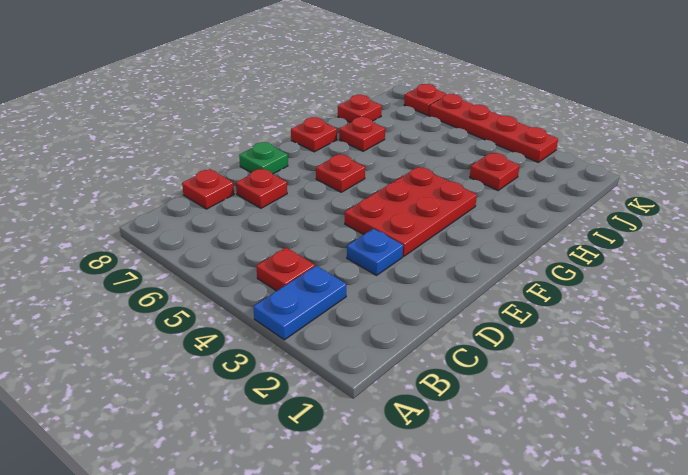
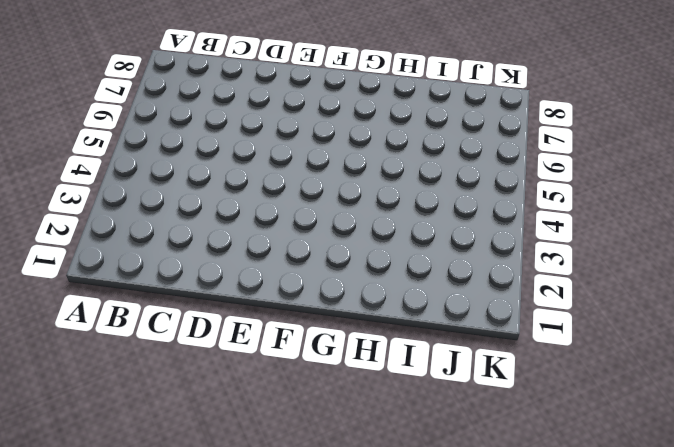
none -> blue 1x2 plate [253,266,346,340]
none -> red 1x1 plate [256,248,315,291]
none -> red 1x1 plate [182,169,234,209]

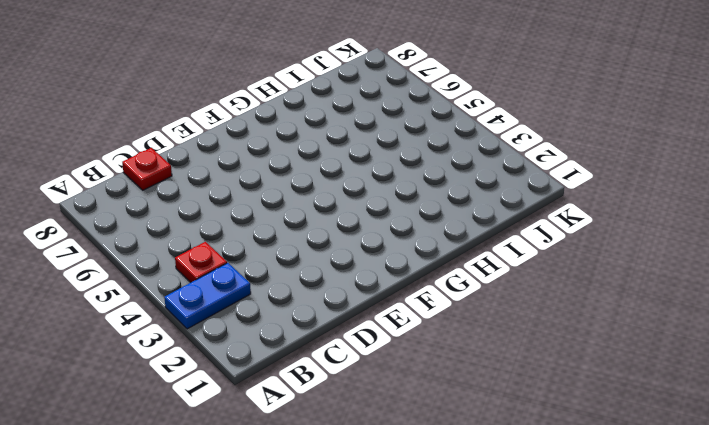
none -> blue 1x1 plate [347,229,403,275]
none -> red 1x1 plate [236,169,287,208]
none -> red 2x3 plate [345,167,477,256]

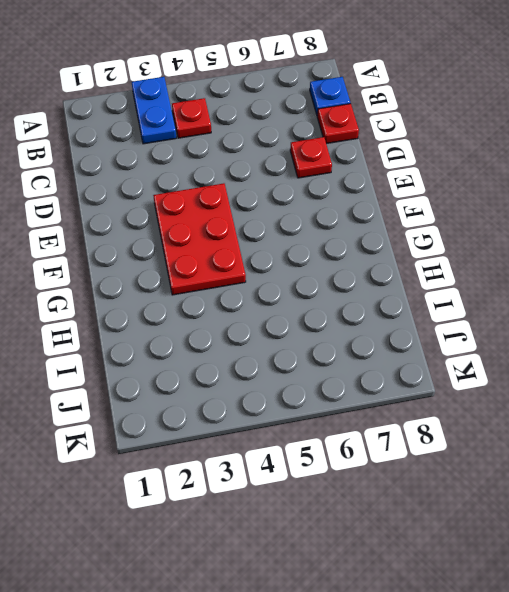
blue 1x1 plate [310,77,350,116] -> blue 1x1 plate moved to [347,229,403,275]
none -> green 1x1 plate [239,142,288,174]
none -> red 1x1 plate [316,154,365,192]
none -> red 1x1 plate [291,117,337,152]

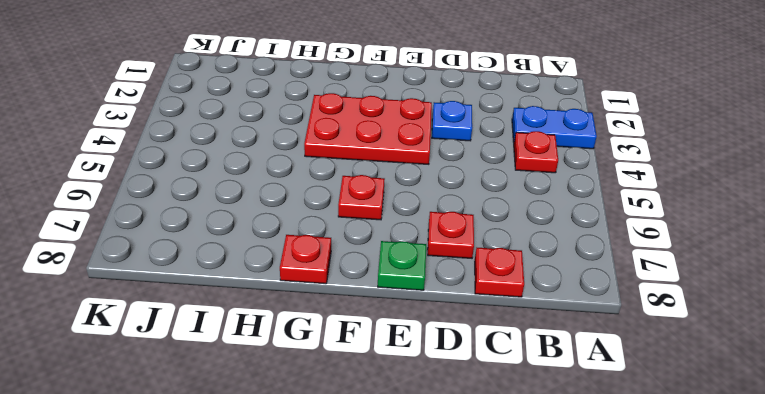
none -> red 1x1 plate [339,117,385,151]
none -> red 1x1 plate [470,153,520,190]
none -> red 1x1 plate [338,95,382,123]

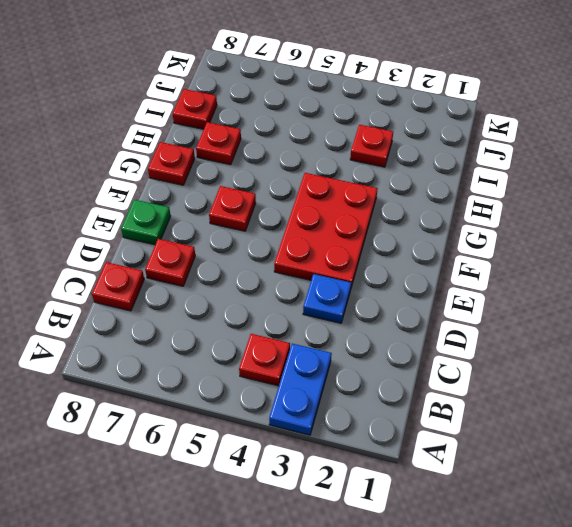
none -> red 1x4 plate [429,94,558,162]
none -> red 1x1 plate [404,84,447,115]

